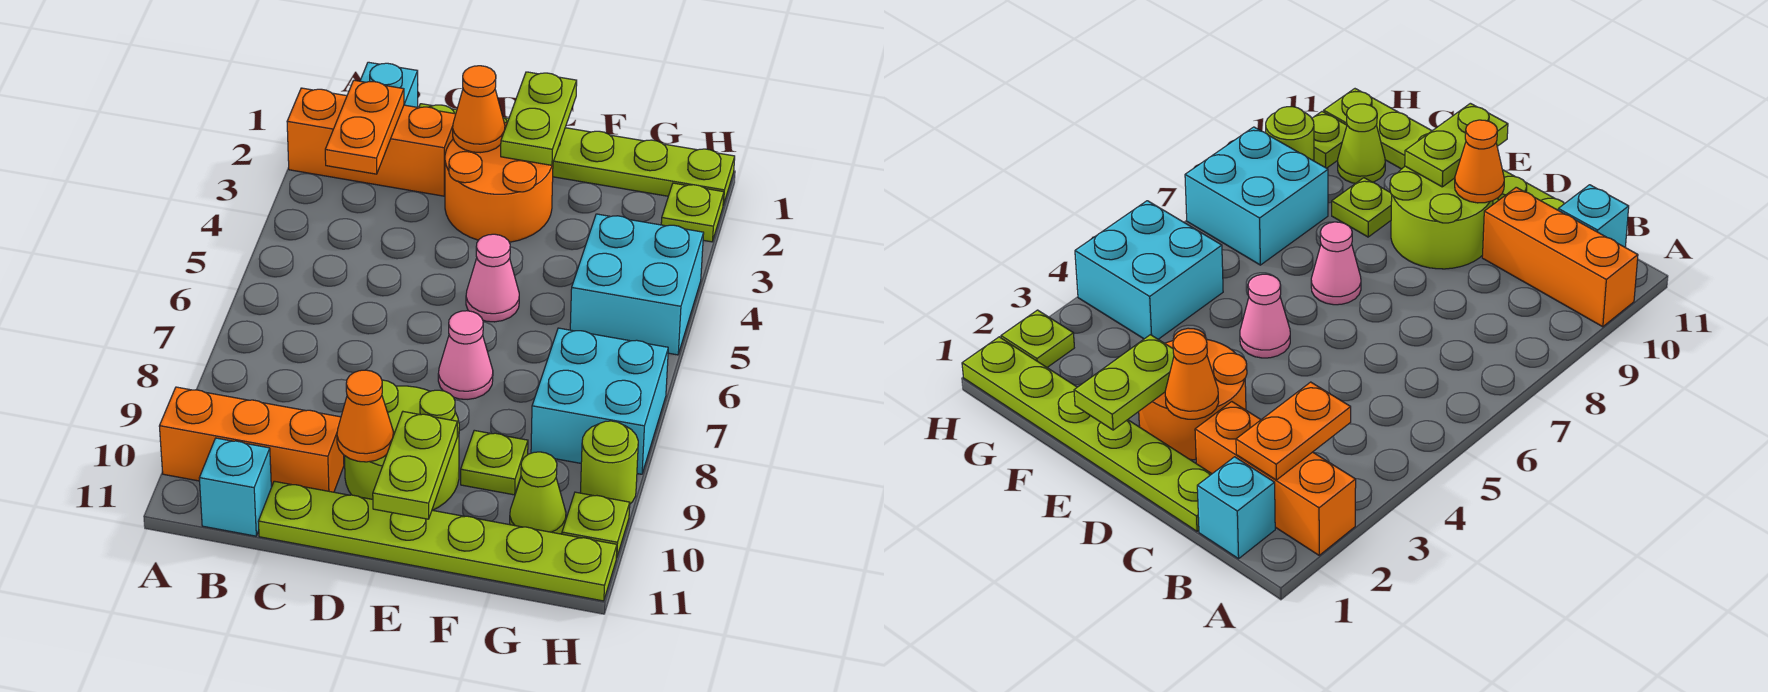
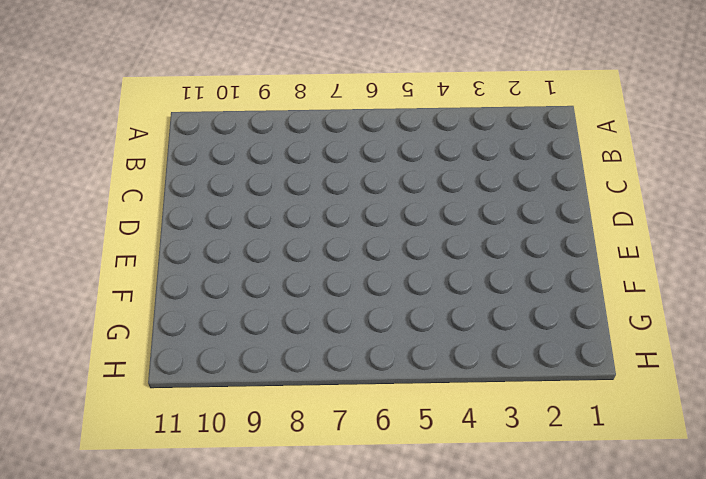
none -> orange 1x3 brick [287,88,456,196]
none -> orange 1x3 brick [159,387,344,492]
none -> cyan 1x1 brick [360,62,418,107]

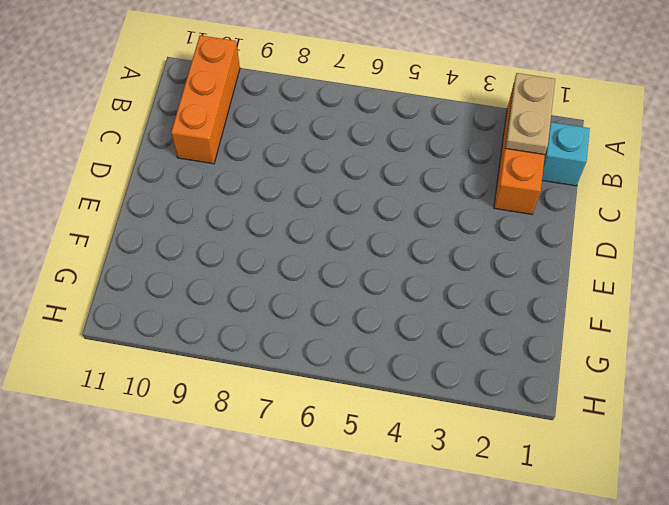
tan 1x2 plate [505,73,555,155] -> orange 1x2 plate [325,80,404,174]
none -> cyan 1x1 brick [199,438,271,536]
none -> lime 1x6 plate [419,104,735,205]
none -> lime 1x6 plate [258,481,617,601]

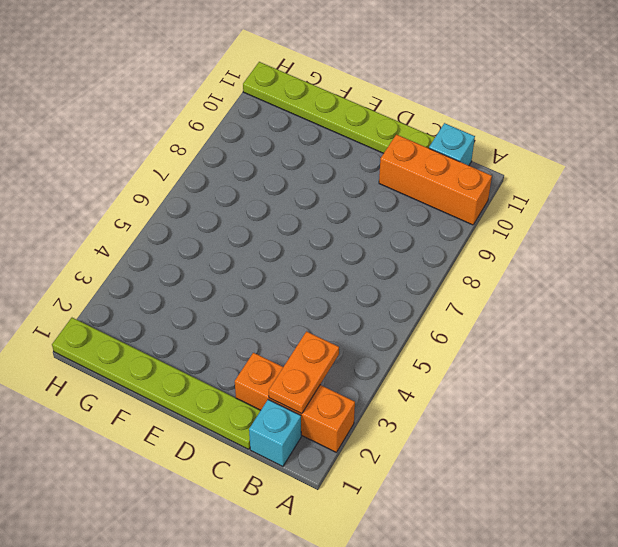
none -> orange 2x2 round brick [445,122,553,242]
none -> lime 2x2 round brick [345,380,459,510]
none -> pink 1x1 cone [466,234,519,322]

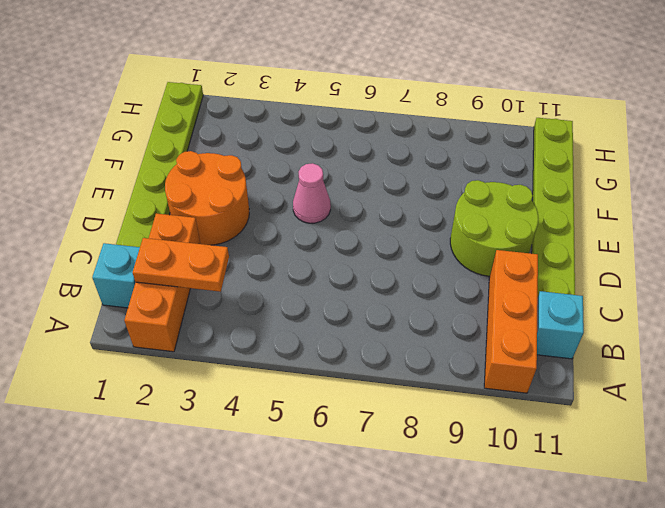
none -> pink 1x1 cone [438,311,493,399]
none -> lime 1x1 plate [461,430,528,495]
none -> cyan 2x2 brick [570,214,704,355]

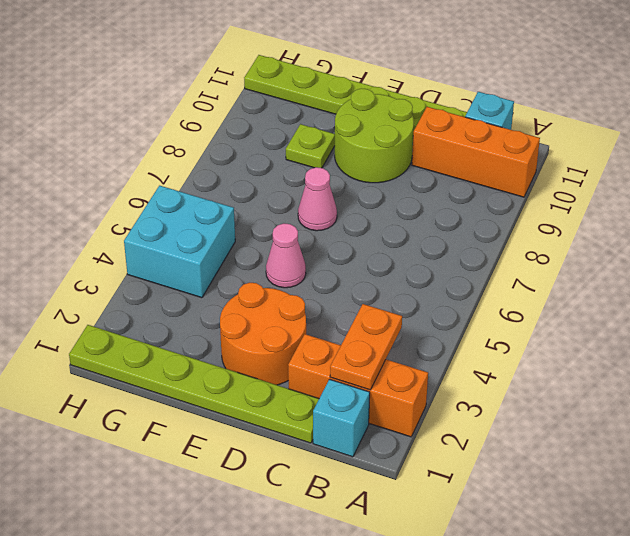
none -> cyan 2x2 brick [531,328,668,474]
none -> lime 1x1 cone [510,452,566,534]
none -> lime 1x1 plate [661,183,724,242]

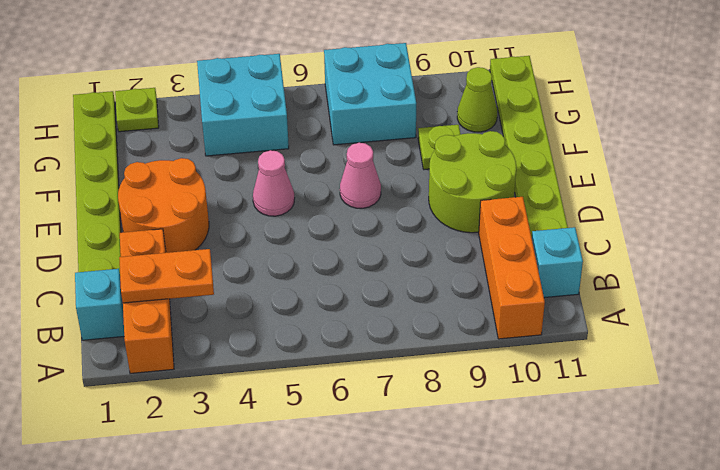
none -> lime 1x1 round brick [580,421,638,504]
none -> lime 1x1 plate [562,492,630,558]
none -> orange 1x1 cone [453,66,505,153]

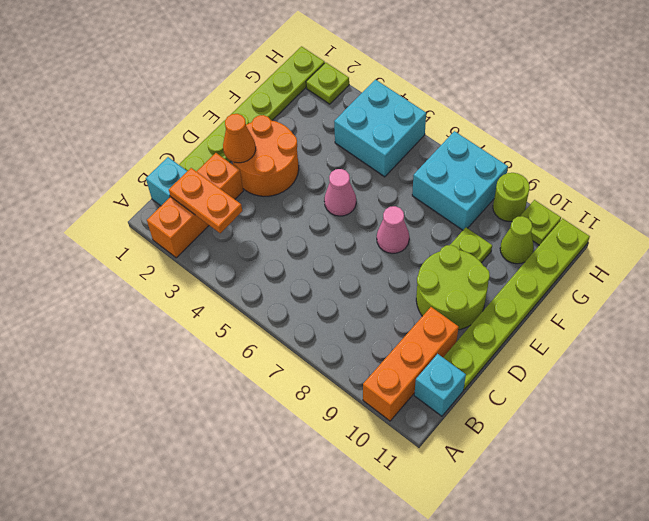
none -> orange 1x1 cone [337,370,394,462]
none -> lime 1x2 plate [501,72,577,165]
none -> lime 1x2 plate [373,412,457,519]

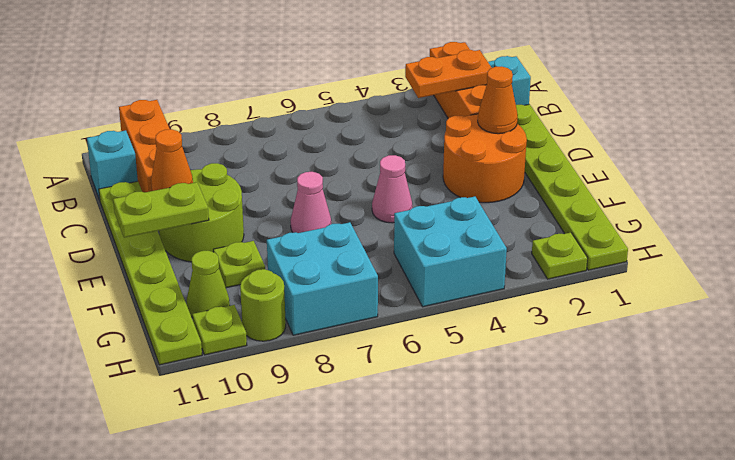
none -> lime 1x2 plate [501,72,577,165]

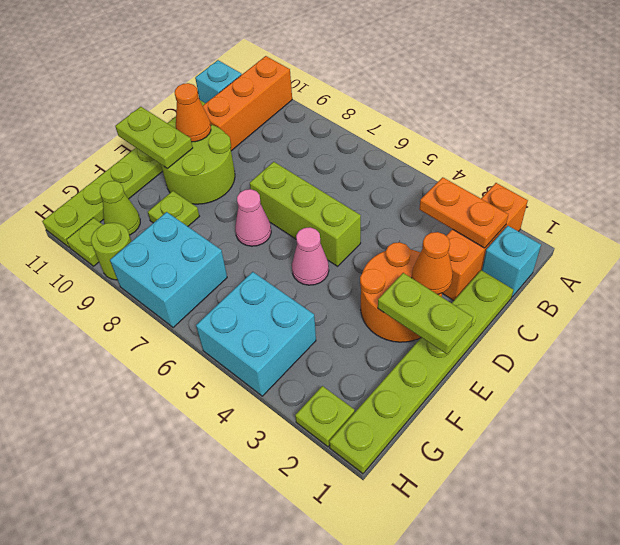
lime 1x3 brick [250,162,361,266] -> none

